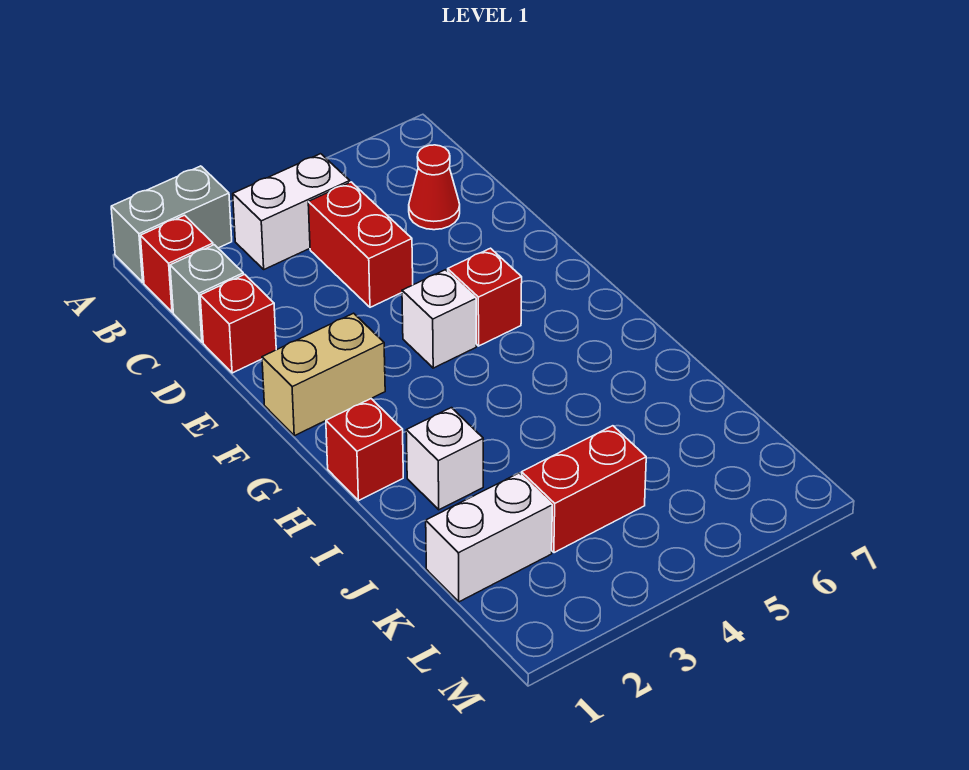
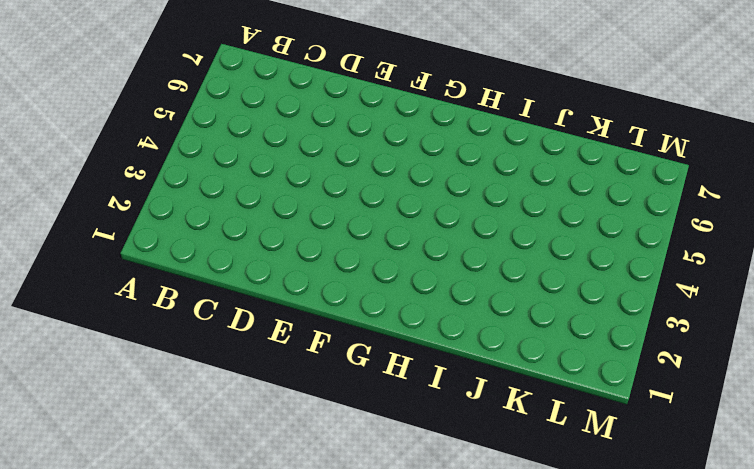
none -> grey 1x2 brick [111,166,232,282]
none -> red 1x1 brick [140,215,213,312]
none -> white 1x2 brick [233,154,350,269]

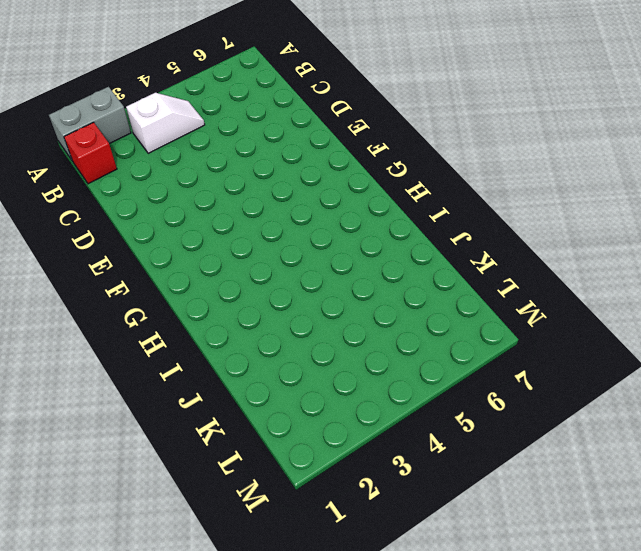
white 1x2 slope [126,93,205,153] -> white 1x2 brick [233,154,350,269]
none -> grey 1x1 brick [170,245,243,342]
none -> red 1x2 brick [308,182,413,307]
none -> red 1x1 cone [409,145,460,230]

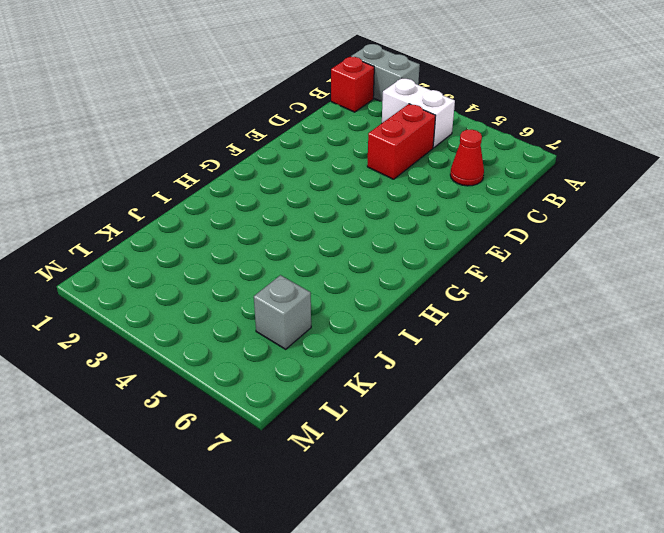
grey 1x1 brick [254,275,311,349] -> grey 1x1 brick moved to [170,245,243,342]
none -> red 1x1 brick [200,274,276,373]
none -> tan 1x2 brick [262,313,385,436]
none -> white 1x1 brick [402,270,476,368]

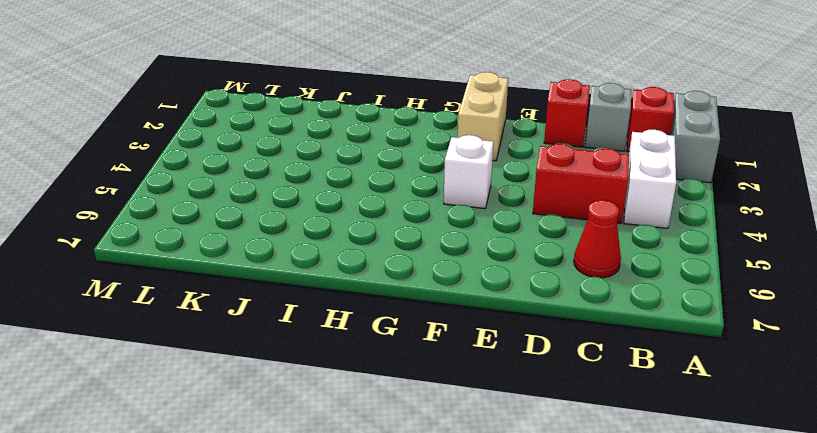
none -> red 1x1 brick [448,248,522,346]
none -> red 1x1 brick [326,399,403,501]
none -> white 1x1 brick [406,408,483,510]

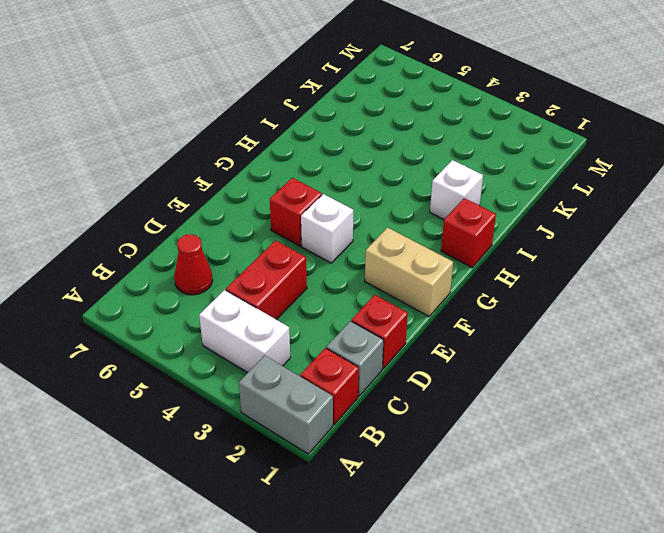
none -> white 1x2 brick [426,473,552,602]
none -> red 1x2 brick [522,426,646,553]

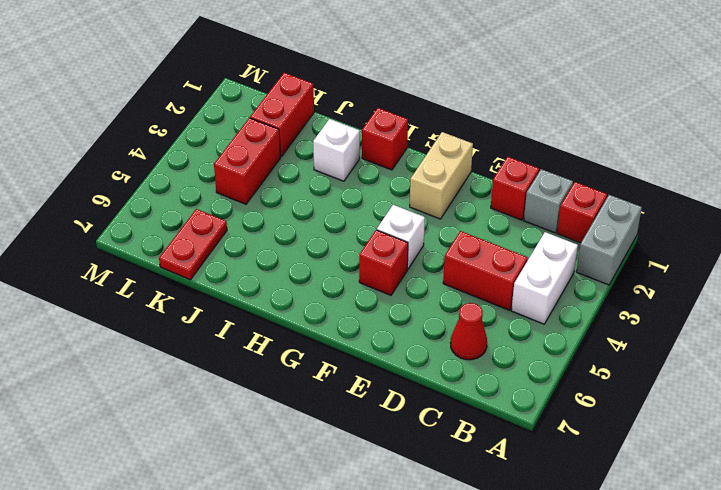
red 1x2 brick [250,73,314,157] -> white 1x2 brick [426,473,552,602]
red 1x2 plate [159,209,227,280] -> none

